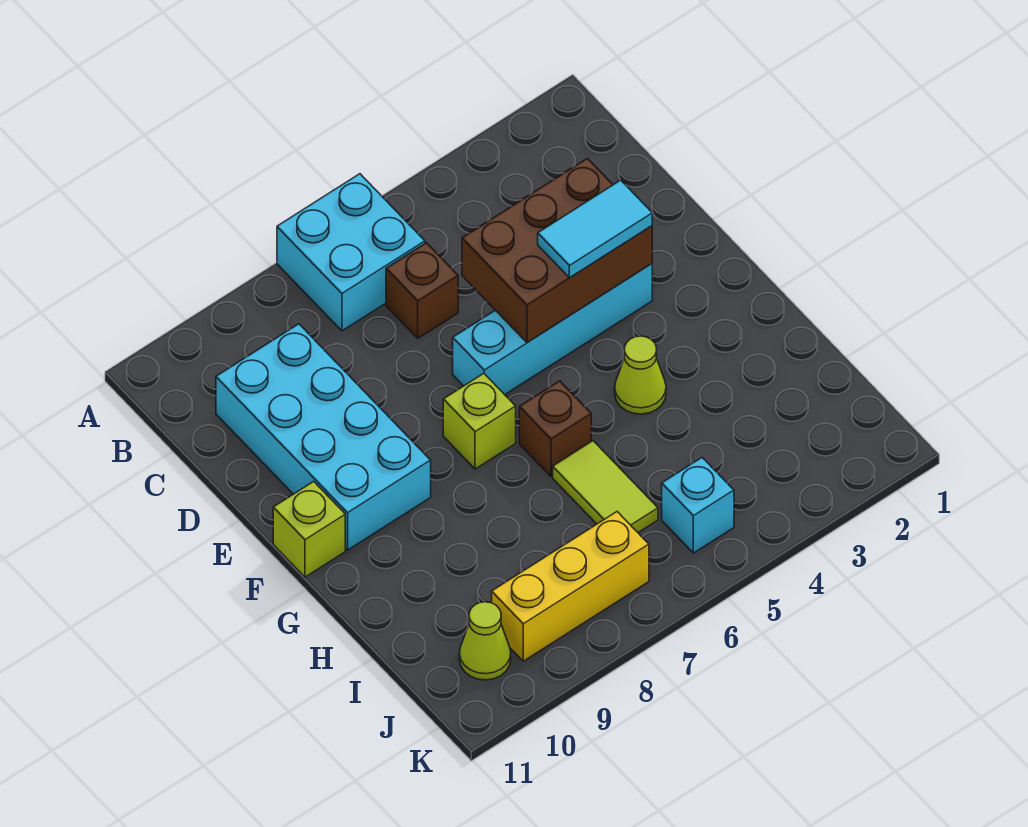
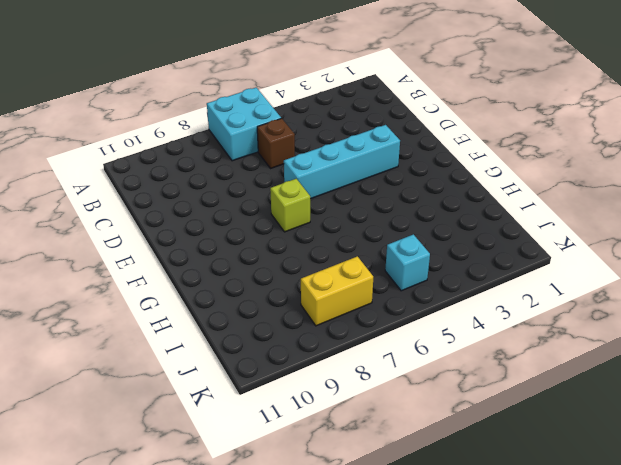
yellow 1x2 brick [301,256,373,326] -> yellow 1x3 brick [492,512,649,661]
none -> cyan 2x4 brick [216,324,431,550]
none -> lime 1x1 brick [273,481,345,577]
none -> lime 1x1 cone [615,336,666,414]

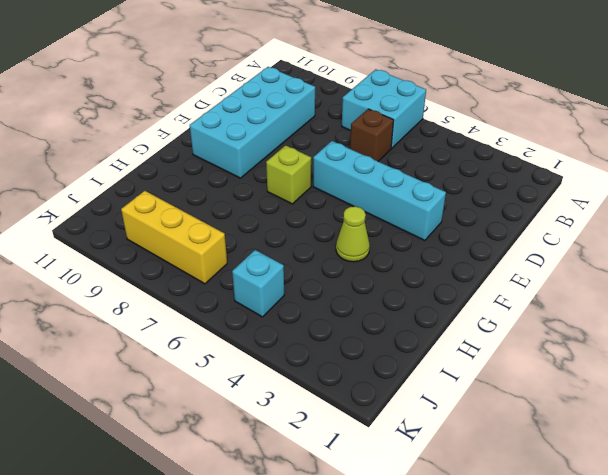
none -> lime 1x1 brick [273,481,345,577]
none -> brown 1x1 brick [519,381,591,476]
none -> lime 1x2 tile [553,441,658,533]

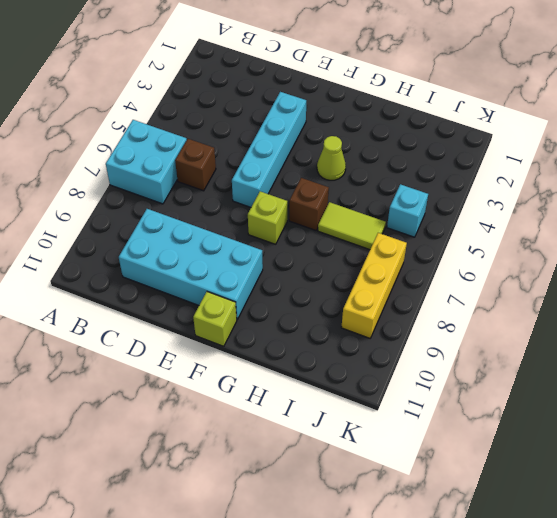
none -> lime 1x1 cone [459,602,511,680]
none -> brown 2x3 brick [462,158,652,343]
none -> cyan 1x2 tile [538,180,652,278]

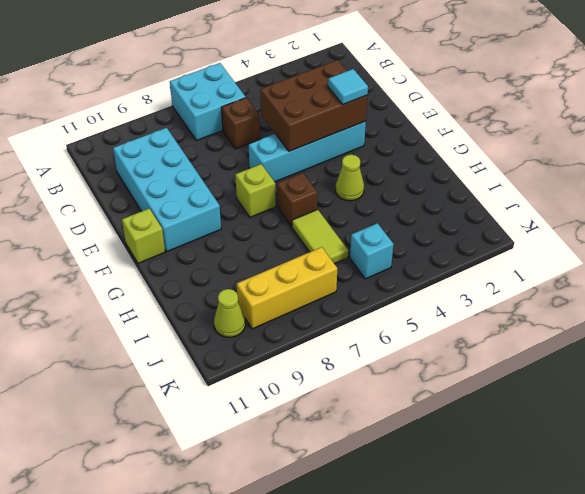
cyan 1x1 tile [328,69,368,105] -> cyan 1x2 tile [538,180,652,278]

